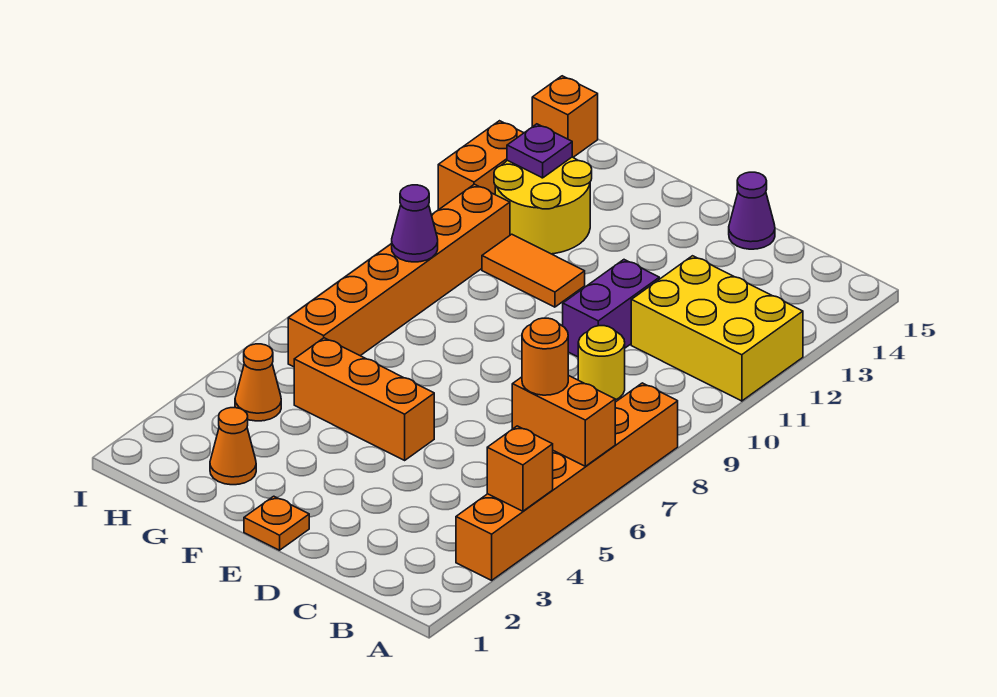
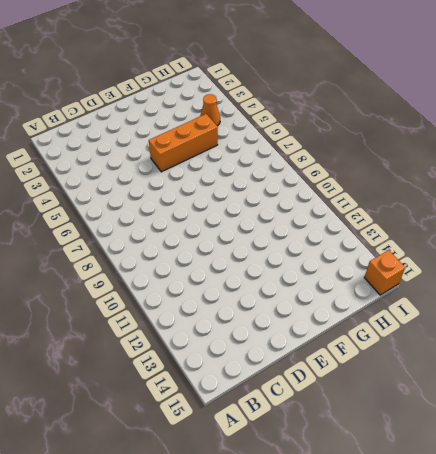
none -> orange 1x6 brick [456,383,678,580]
none -> yellow 2x3 brick [631,256,803,401]
none -> yellow 1x1 round brick [578,326,625,400]

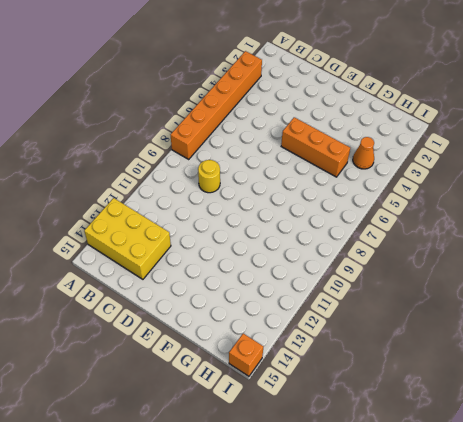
yellow 2x3 brick [84,198,171,279] -> yellow 2x3 brick moved to [631,256,803,401]
none -> purple 1x2 brick [563,260,659,357]
none -> purple 1x1 cone [729,172,775,249]
none -> orange 1x1 plate [244,496,309,550]

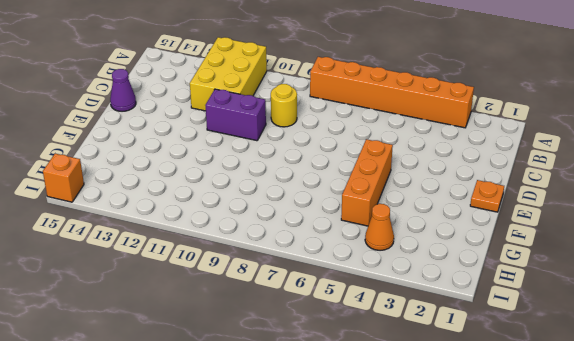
none -> orange 1x2 tile [482,234,585,307]
none -> orange 1x1 cone [210,408,256,485]
none -> yellow 2x2 round brick [494,157,592,254]

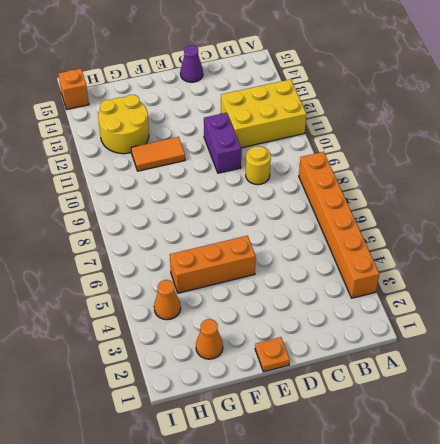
none -> orange 1x6 brick [288,184,510,367]
none -> orange 1x2 brick [438,121,523,210]
none -> orange 1x1 brick [487,426,553,511]

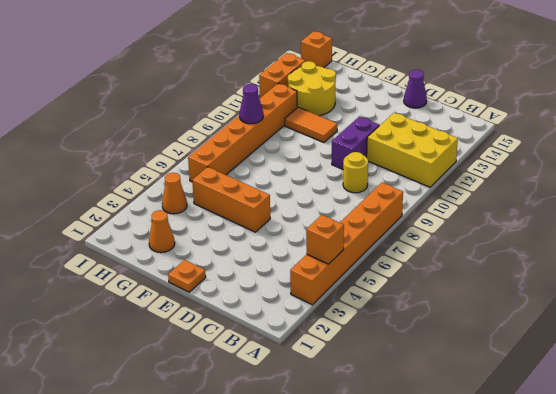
none -> orange 1x2 brick [512,375,615,466]
none -> purple 1x1 plate [507,124,572,178]
none -> orange 1x1 round brick [522,318,568,395]

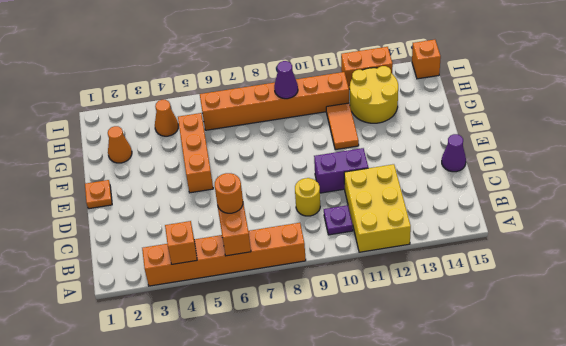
purple 1x1 plate [324,205,353,235] -> purple 1x1 plate moved to [507,124,572,178]

